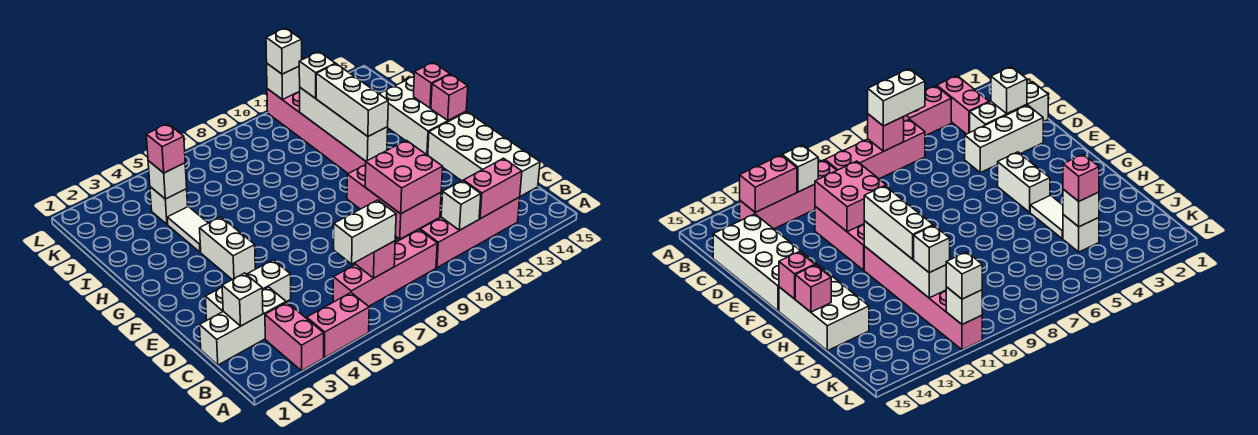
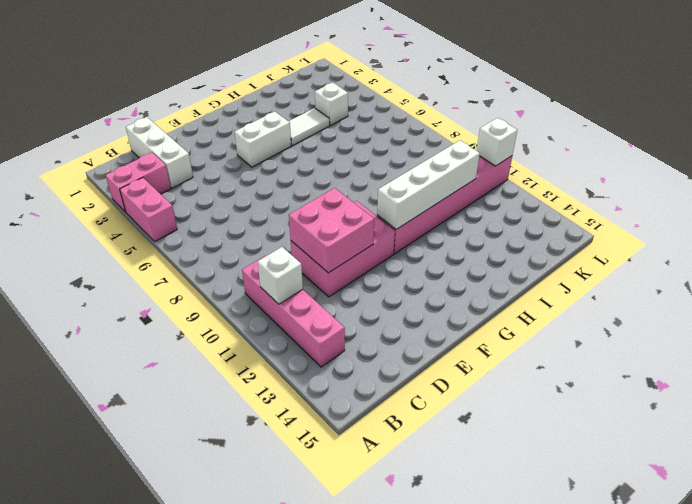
none -> pink 1x4 brick [333,230,437,306]
none -> white 2x4 brick [428,112,540,196]
none -> white 1x3 brick [205,260,291,320]

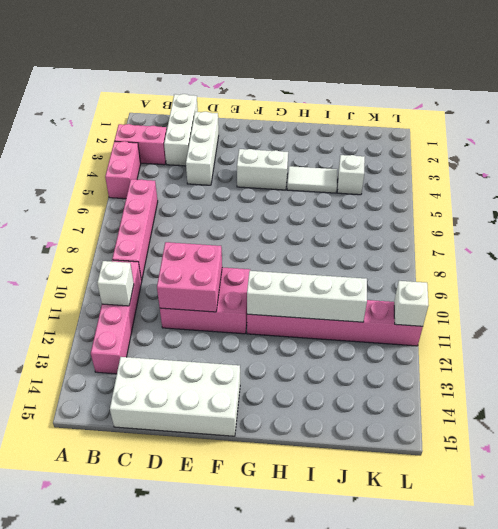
none -> white 2x3 brick [380,77,466,155]
none -> pink 1x1 brick [356,241,395,278]
none -> pink 1x2 brick [464,158,522,219]

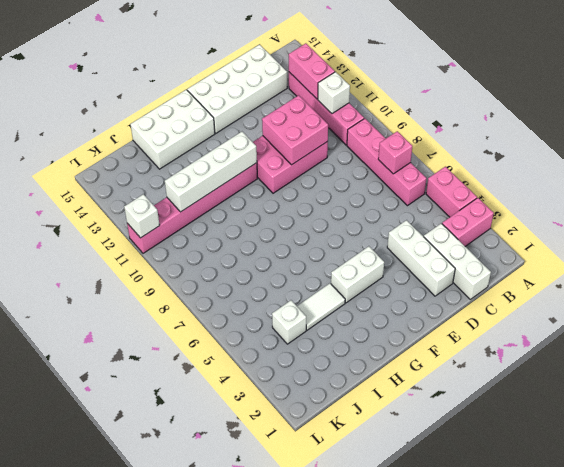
none -> white 1x1 brick [222,273,263,326]
none -> pink 1x1 brick [431,74,468,120]
none -> pink 1x1 brick [414,63,450,108]

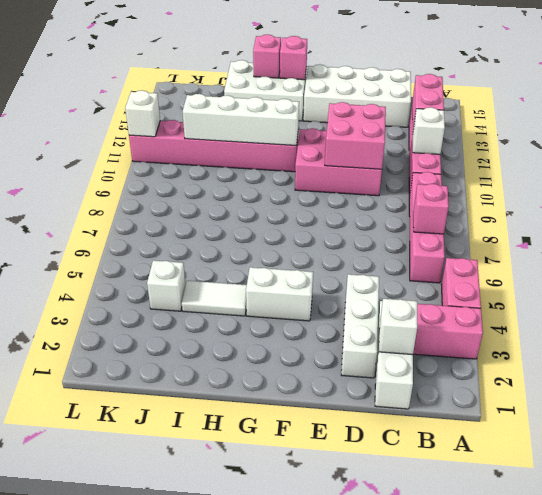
none -> white 1x1 brick [148,161,187,199]
none -> white 1x2 brick [334,200,396,264]
none -> white 1x3 brick [316,64,388,136]

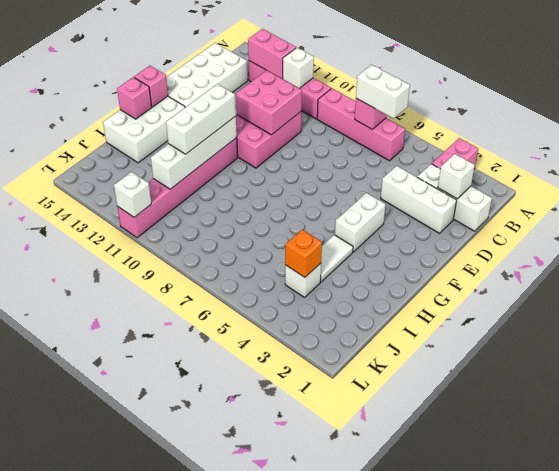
orange 1x1 brick [285,229,322,277] -> white 1x1 brick [148,161,187,199]
none -> pink 1x2 brick [307,293,369,357]
none -> pink 1x1 brick [146,124,185,173]
none -> white 1x1 brick [299,52,335,98]

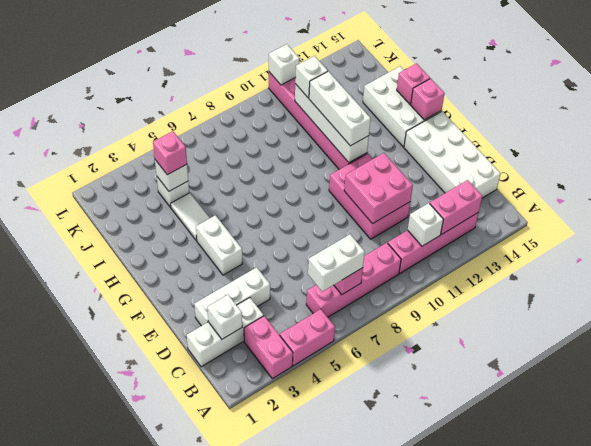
none -> white 1x1 brick [266,28,302,74]

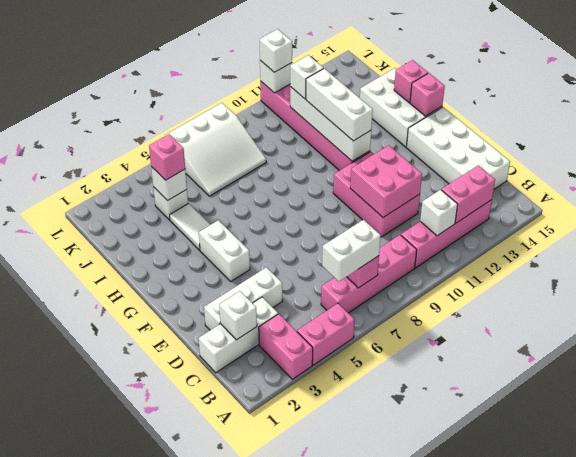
white 3x3 slope [165,103,266,196] -> none

